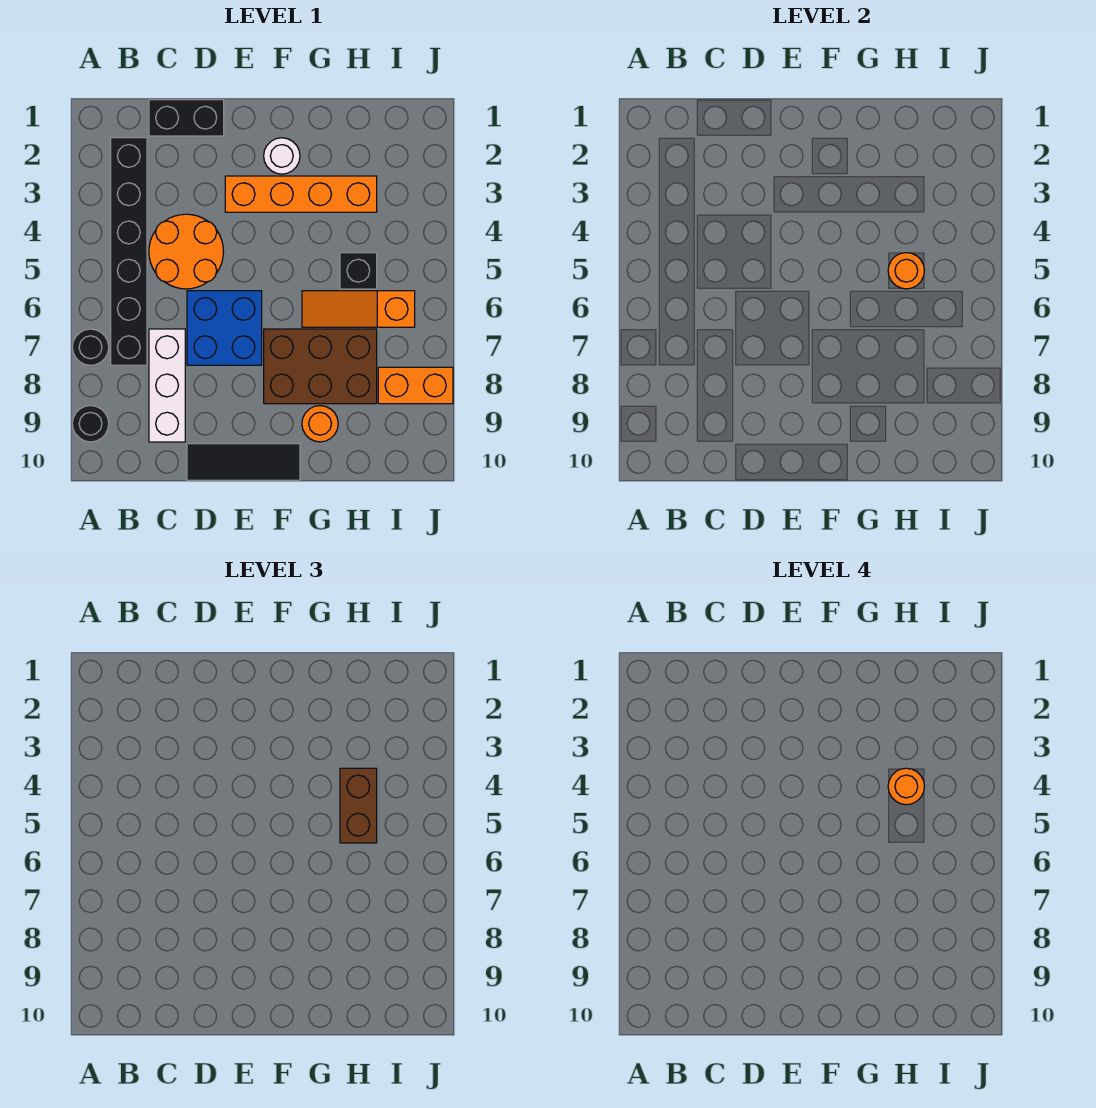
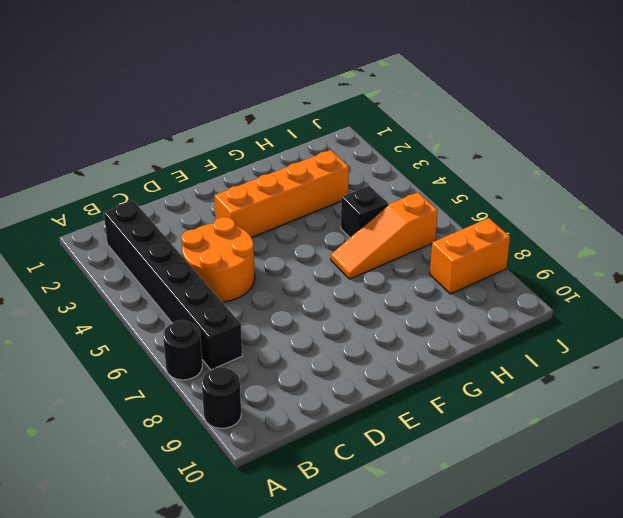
none -> black 1x2 brick [149,100,224,136]
none -> white 1x3 brick [149,329,185,442]
none -> blue 2x2 brick [187,291,262,365]

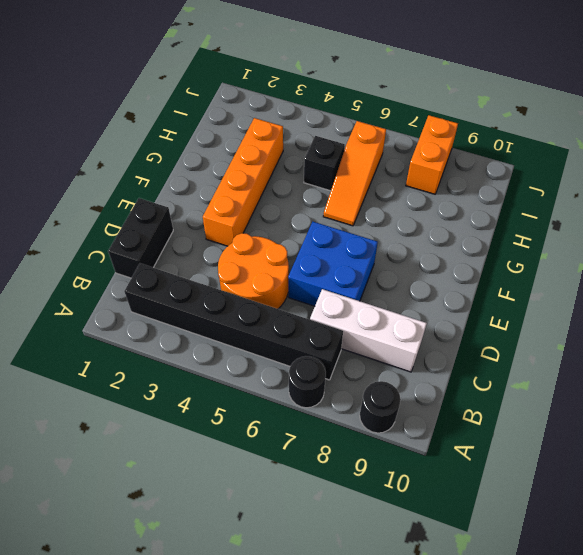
none -> black 1x3 tile [187,444,300,480]
none -> white 1x1 round brick [264,138,300,174]
none -> brown 2x3 brick [264,329,377,404]

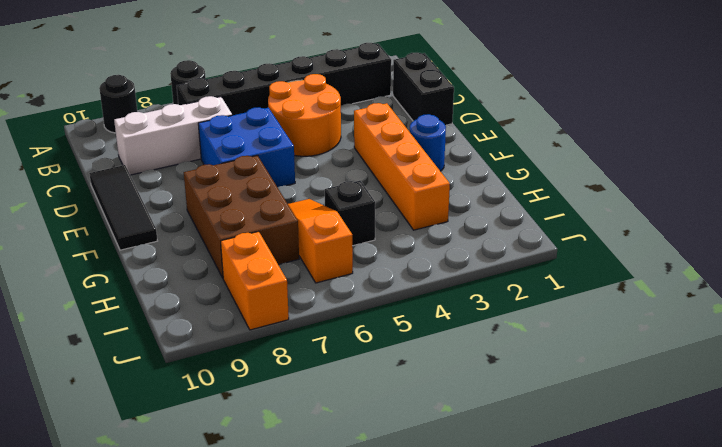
blue 1x1 round brick [410,114,446,171] -> white 1x1 round brick [264,138,300,174]
none -> orange 1x1 round brick [302,406,338,442]
none -> orange 1x1 round brick [888,253,925,289]
none -> brown 1x2 brick [340,768,377,843]

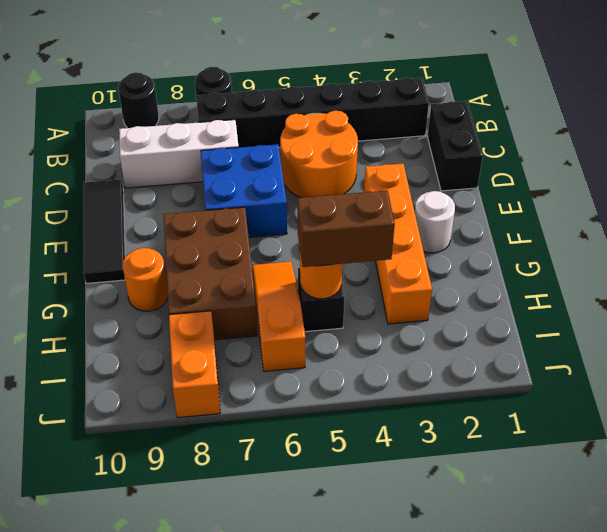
none -> orange 1x1 round brick [888,768,924,805]

